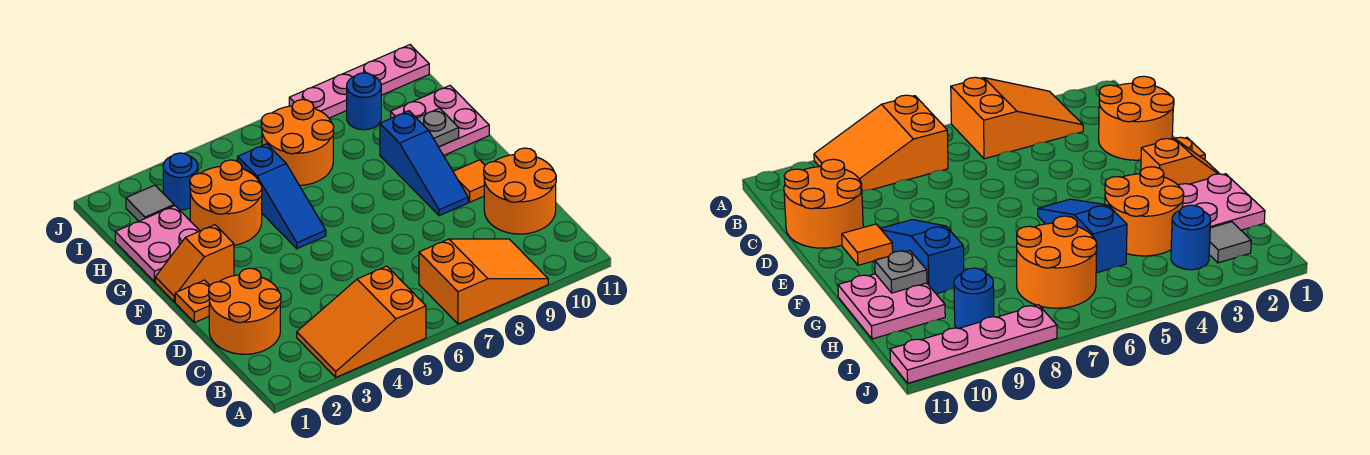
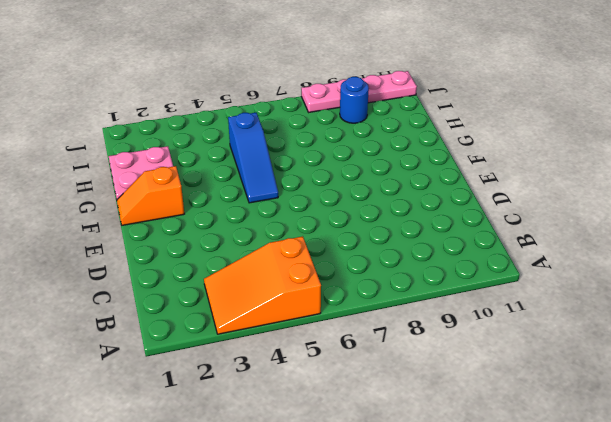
none -> orange 2x3 slope [419,239,548,324]
none -> orange 2x2 round brick [209,268,281,354]
none -> orange 2x2 round brick [484,148,556,234]

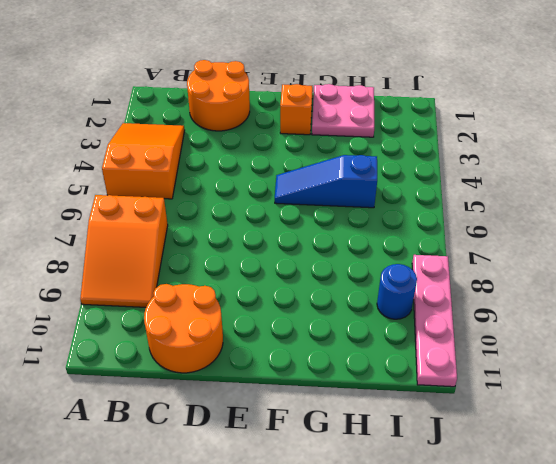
none -> orange 1x1 plate [175,280,210,323]
none -> blue 1x3 slope [380,111,468,216]
none -> orange 1x1 tile [453,160,485,202]

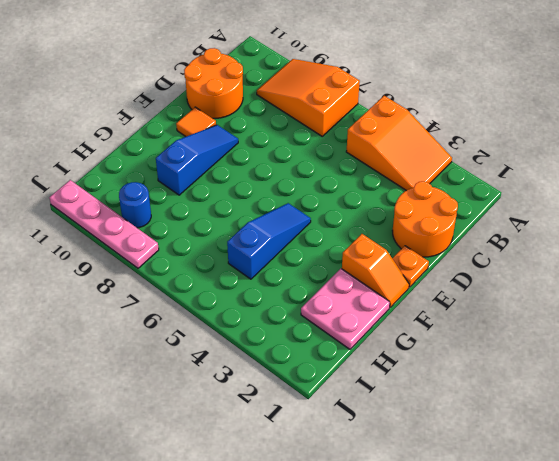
none -> orange 2x2 round brick [190,160,262,245]
none -> pink 2x2 plate [391,86,489,155]
none -> orange 2x2 round brick [261,100,334,185]

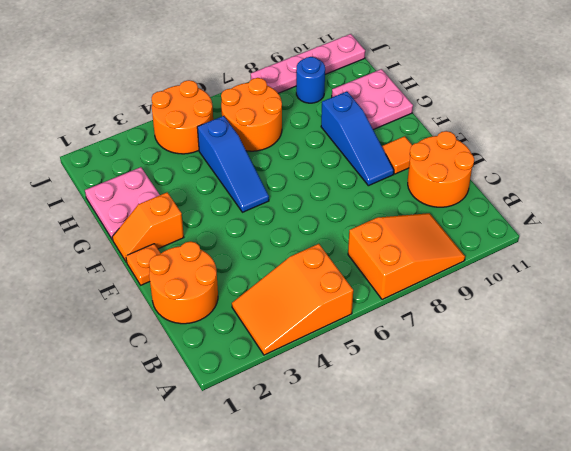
orange 2x2 round brick [152,80,213,154] -> orange 2x2 round brick moved to [190,160,262,245]
none -> grey 1x1 tile [126,185,174,221]
none -> blue 1x1 round brick [163,153,198,210]
none -> grey 1x1 plate [417,108,459,147]

